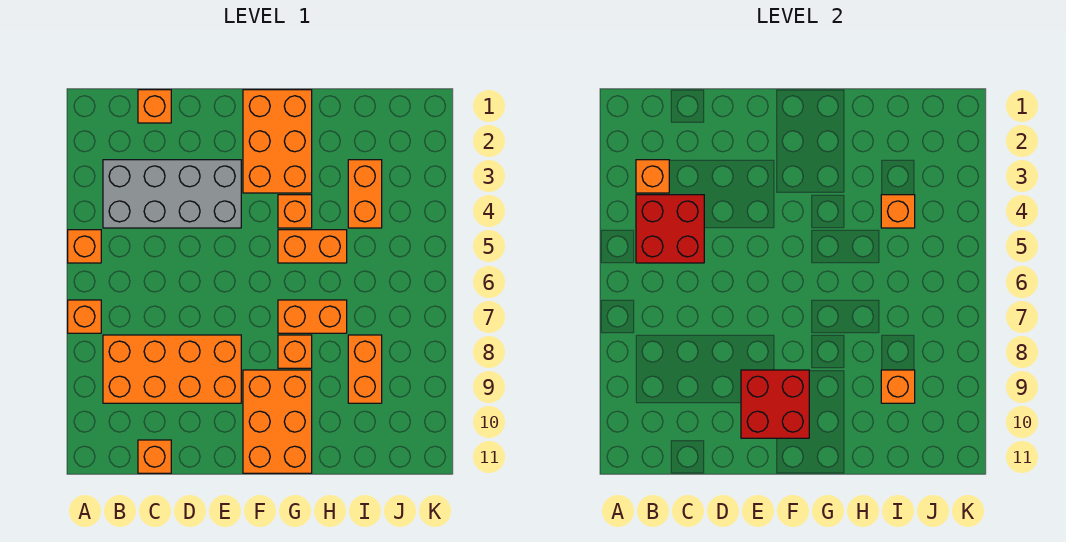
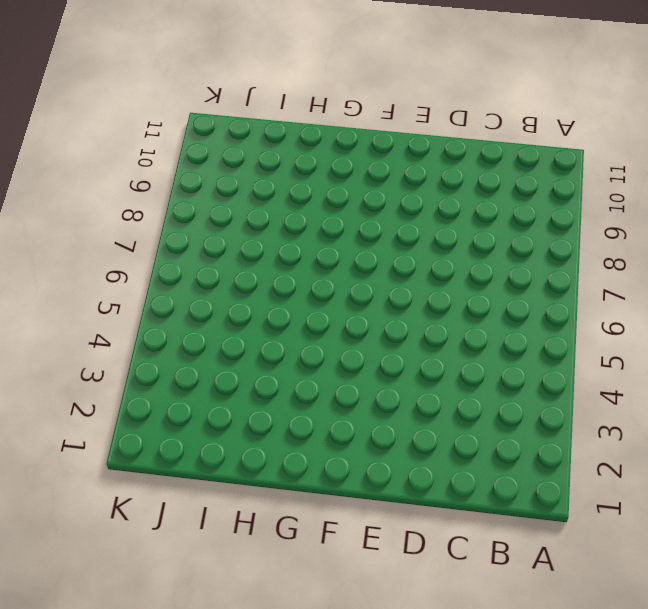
none -> orange 1x1 brick [68,230,101,263]
none -> orange 1x1 brick [68,300,101,333]
none -> grey 2x4 brick [103,160,241,228]

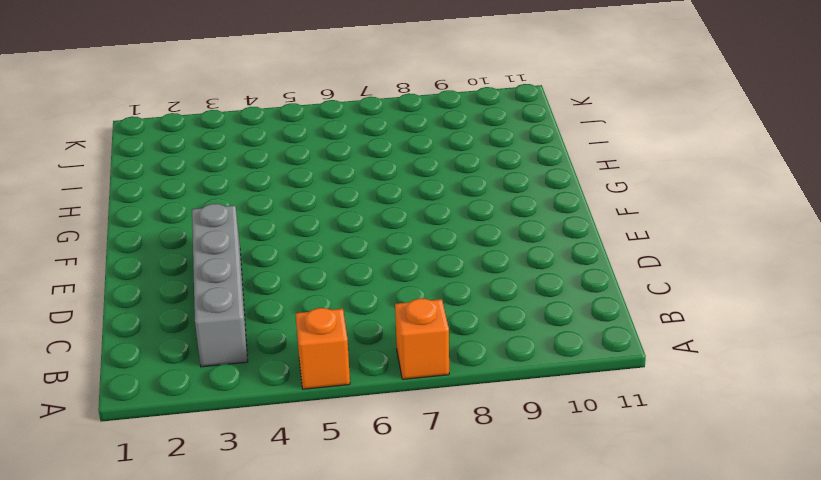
grey 1x4 brick [192,204,248,367] -> grey 2x4 brick [103,160,241,228]
none -> orange 2x4 brick [103,335,241,403]
none -> orange 1x1 brick [138,90,171,123]
none -> orange 1x1 brick [138,440,171,473]

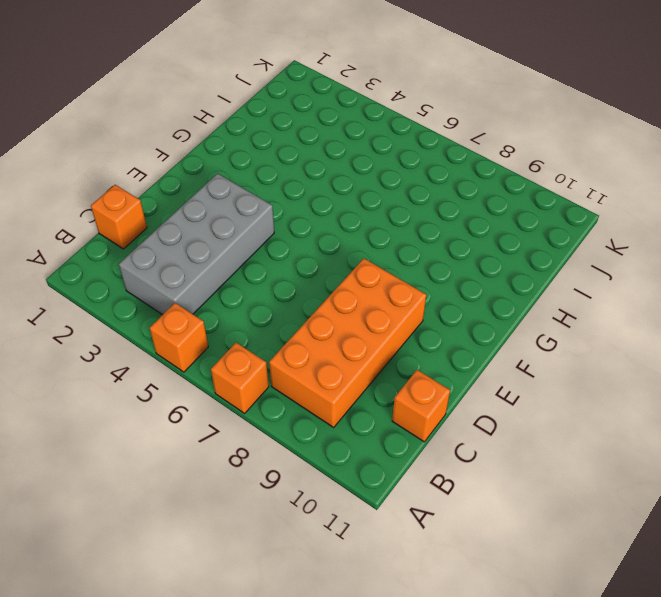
none -> orange 2x3 brick [243,90,312,193]
none -> orange 2x3 brick [243,370,312,473]
none -> orange 1x1 brick [278,195,312,228]

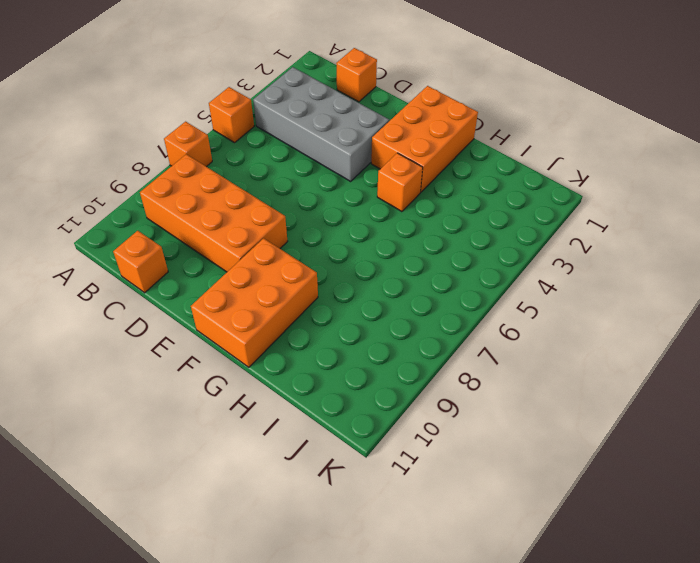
none -> orange 1x2 brick [278,230,347,263]
none -> orange 1x2 brick [278,300,347,333]
none -> orange 1x1 brick [278,335,312,368]

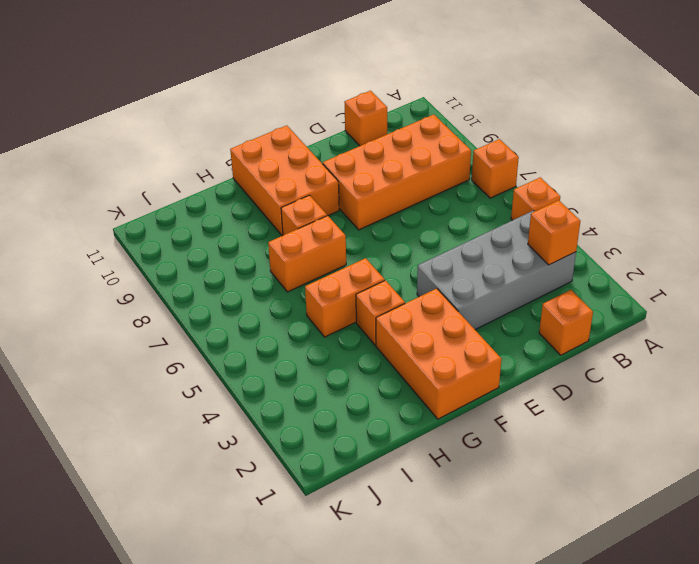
none -> orange 1x2 brick [348,160,382,228]
none -> orange 1x2 brick [348,335,382,403]
none -> red 2x2 brick [636,195,704,263]

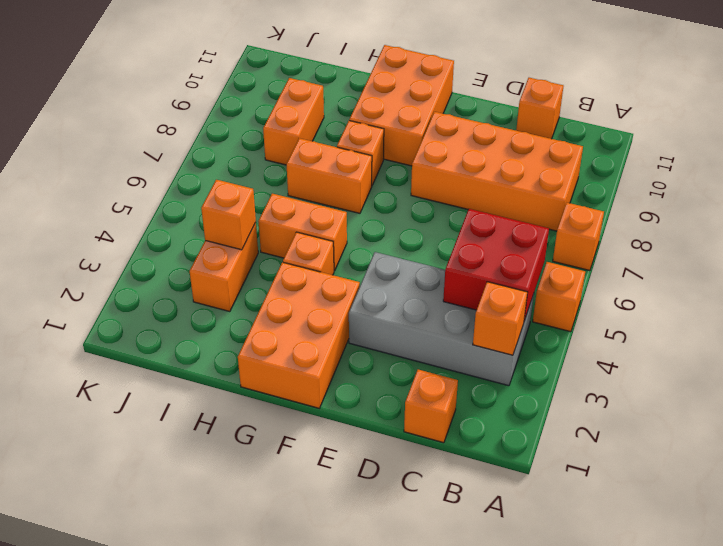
none -> red 2x2 brick [741,370,809,438]
none -> orange 1x1 brick [881,370,915,403]

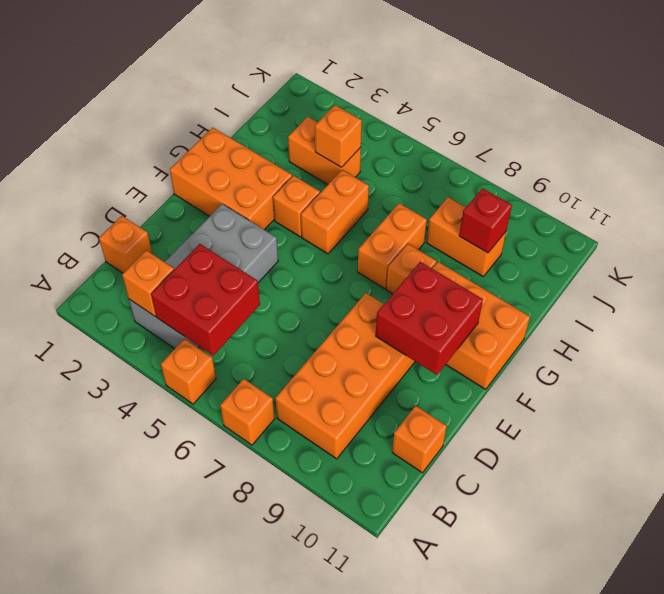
red 1x1 brick [459,188,512,253] -> orange 1x1 brick [881,370,915,403]

